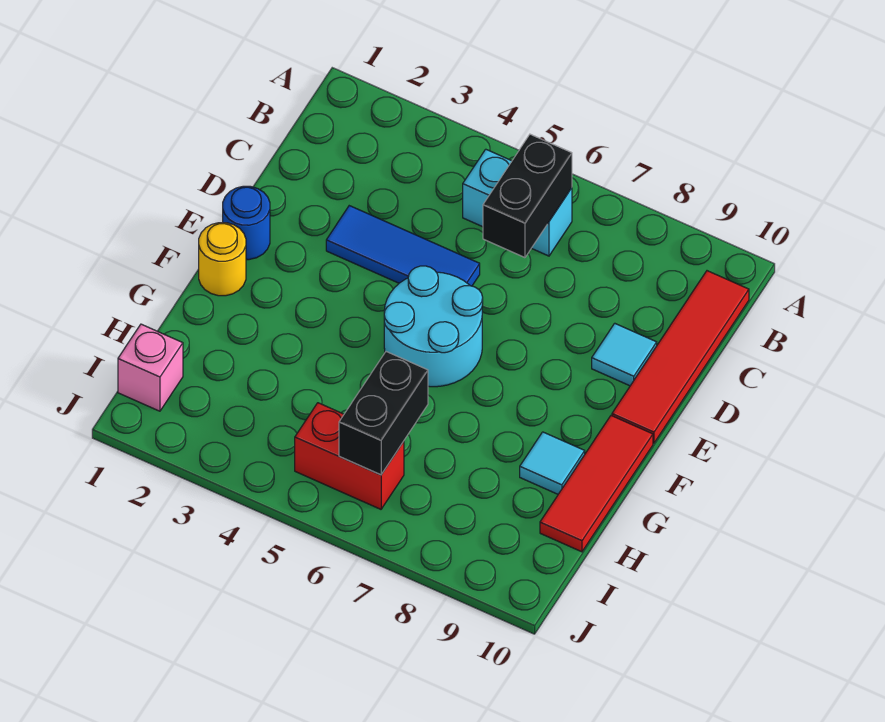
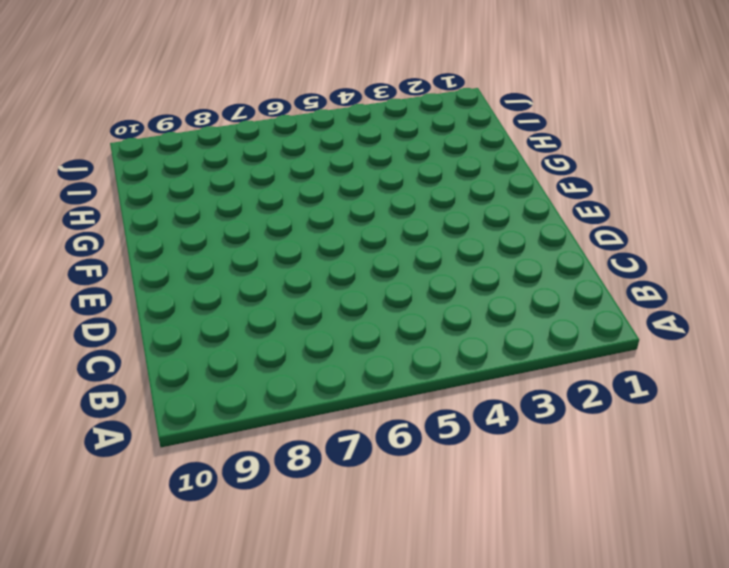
none -> cyan 1x2 brick [463,149,572,256]
none -> red 1x4 tile [612,271,749,443]
none -> blue 1x3 tile [326,206,480,286]

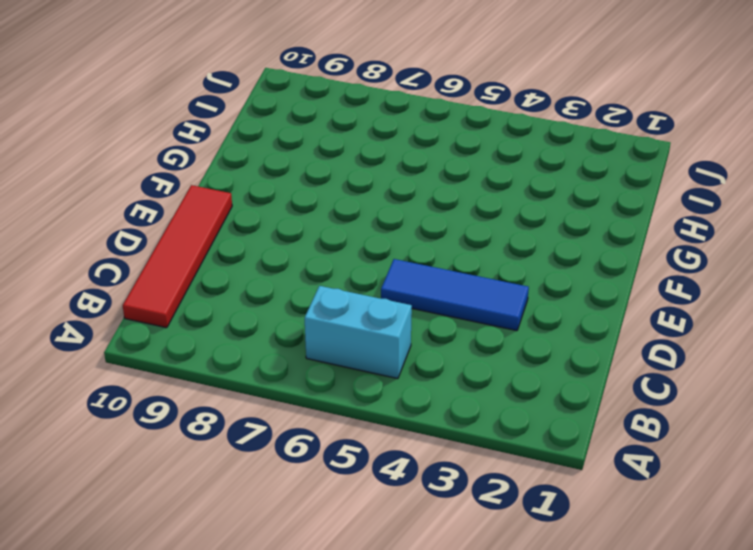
none -> cyan 1x1 tile [592,323,657,386]
none -> blue 1x1 round brick [223,186,270,260]
none -> cyan 2x2 round brick [384,266,483,387]

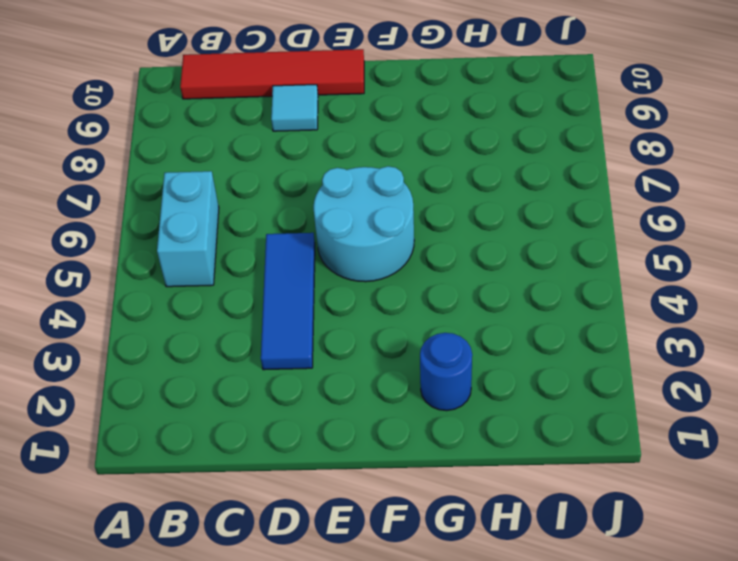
blue 1x1 round brick [420,333,472,411] -> blue 1x1 round brick moved to [223,186,270,260]
none -> yellow 1x1 round brick [199,223,246,296]
none -> red 1x3 tile [540,416,653,552]
none -> cyan 1x1 tile [520,432,585,494]

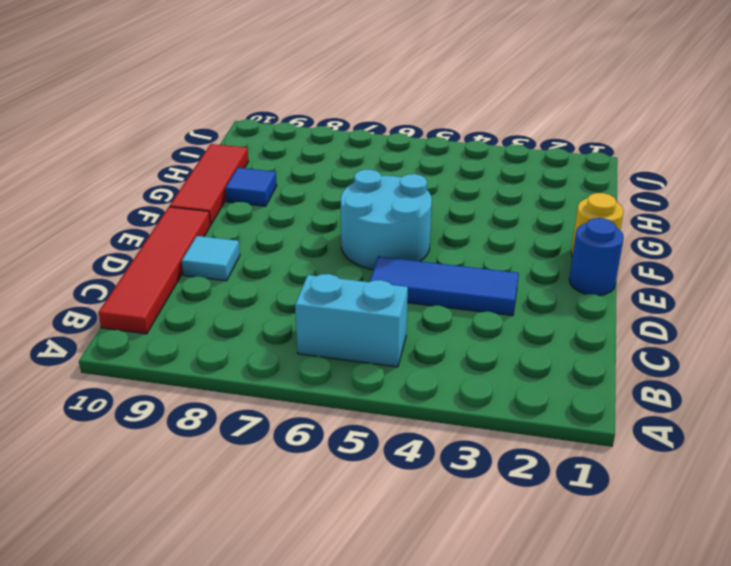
blue 1x1 tile [225,168,277,206] -> cyan 1x1 tile [520,432,585,494]
none -> pink 1x1 brick [118,324,183,411]
none -> red 1x2 brick [295,403,404,509]
none -> black 1x2 brick [483,134,572,258]

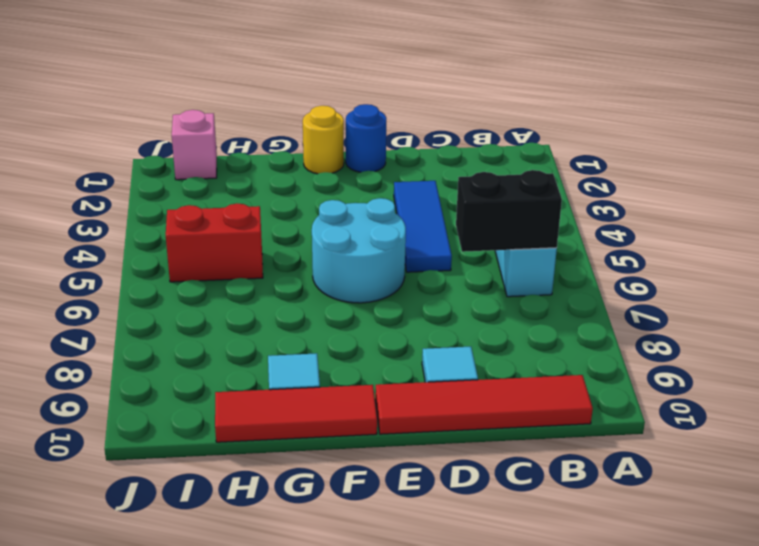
red 1x2 brick [166,204,263,282] -> red 1x2 brick turned to [295,403,404,509]
none -> black 1x2 brick [339,352,428,475]

